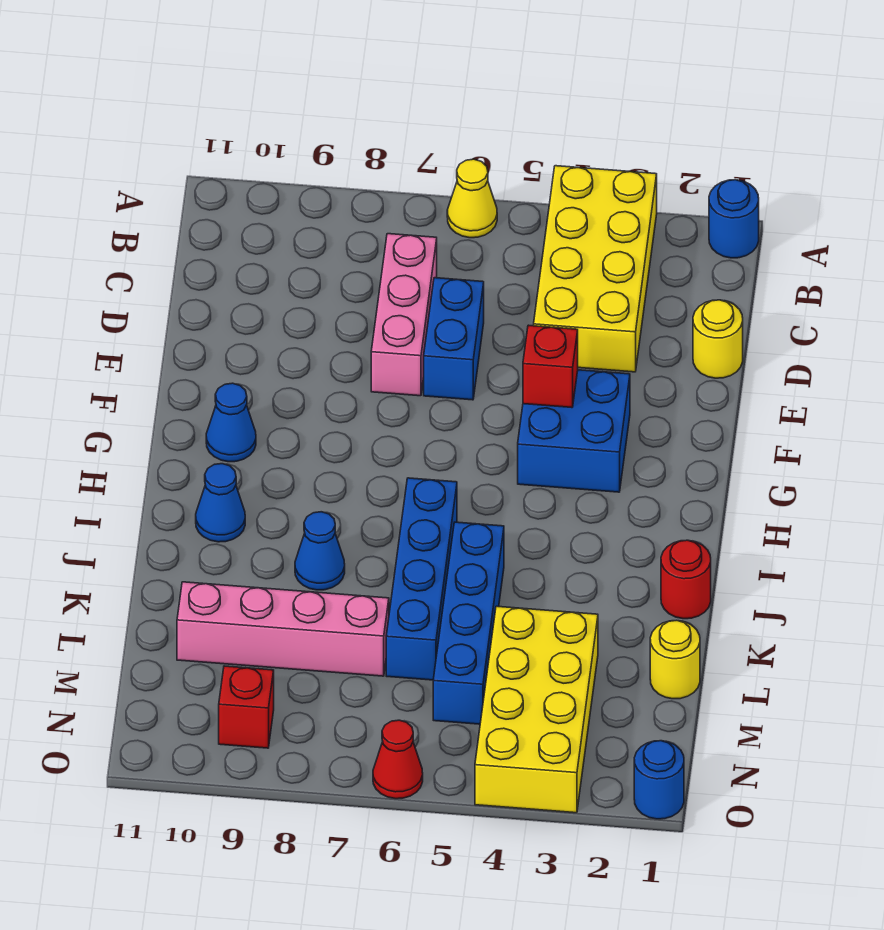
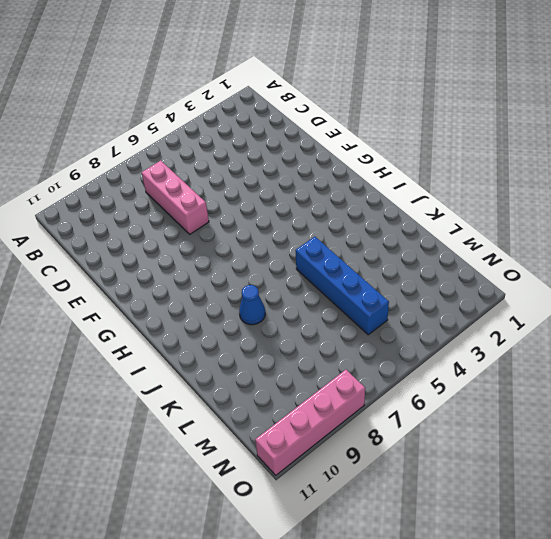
pink 1x4 brick [255,370,365,475] -> pink 1x4 brick moved to [177,582,389,676]
none -> blue 1x1 round brick [709,180,759,258]
none -> yellow 2x4 brick [534,166,657,372]
none -> yellow 1x1 cone [447,159,497,238]

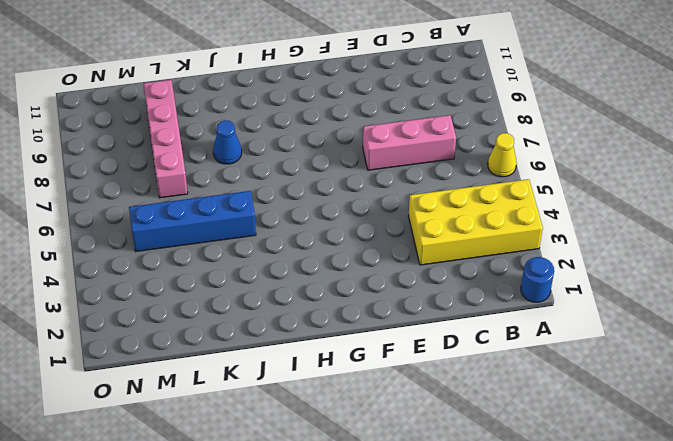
none -> yellow 1x1 round brick [693,300,743,378]
none -> blue 1x2 brick [424,278,484,400]
none -> blue 2x2 brick [518,370,630,492]

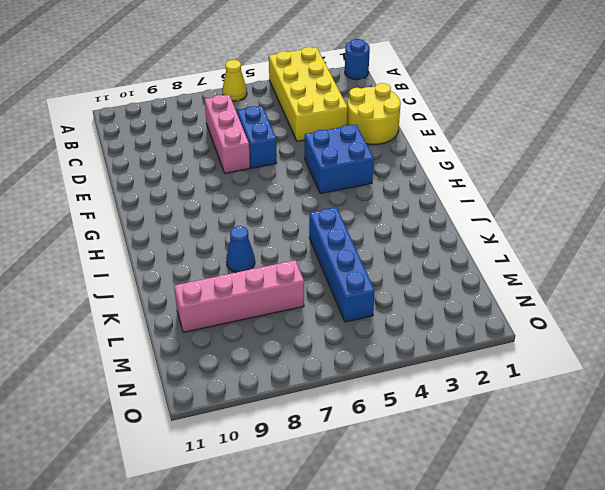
yellow 2x2 round brick [347,83,401,144] -> yellow 1x1 round brick [693,300,743,378]
none -> blue 1x1 cone [206,383,256,462]
none -> blue 1x4 brick [386,478,457,680]
none -> blue 1x1 cone [196,464,245,542]

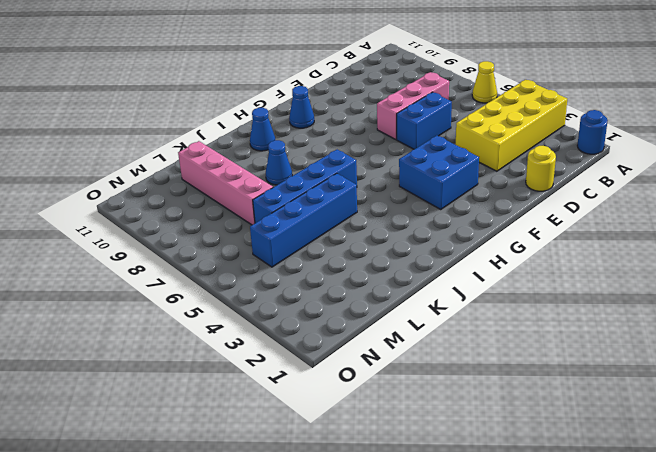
none -> red 1x1 round brick [661,540,711,619]
none -> yellow 1x1 round brick [650,620,700,699]
none -> yellow 2x4 brick [475,606,598,813]

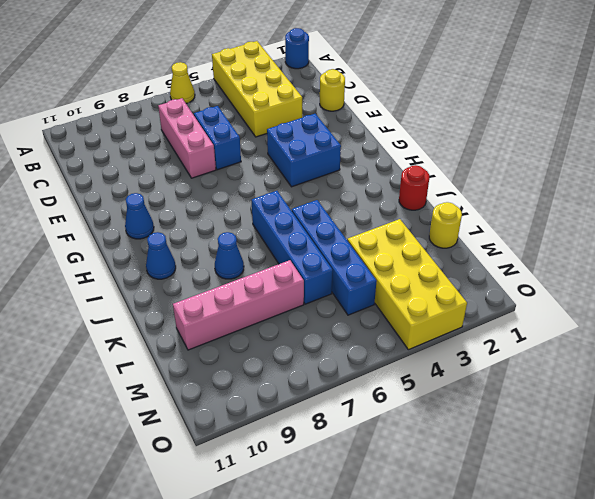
none -> red 1x1 brick [219,666,274,748]
none -> blue 1x1 round brick [634,741,684,819]
none -> red 1x1 cone [373,720,423,799]

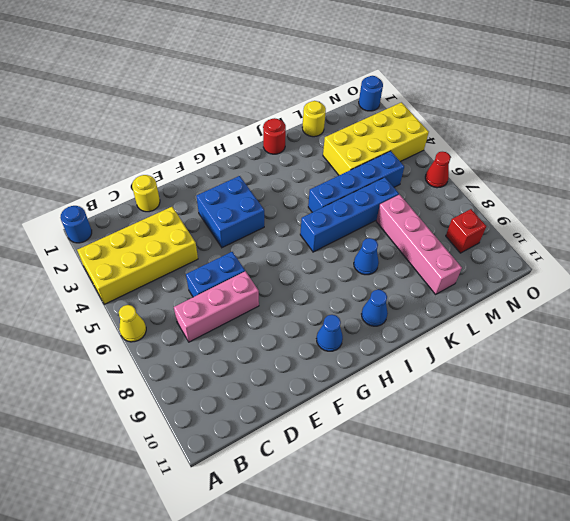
none -> red 1x1 brick [523,325,578,408]

